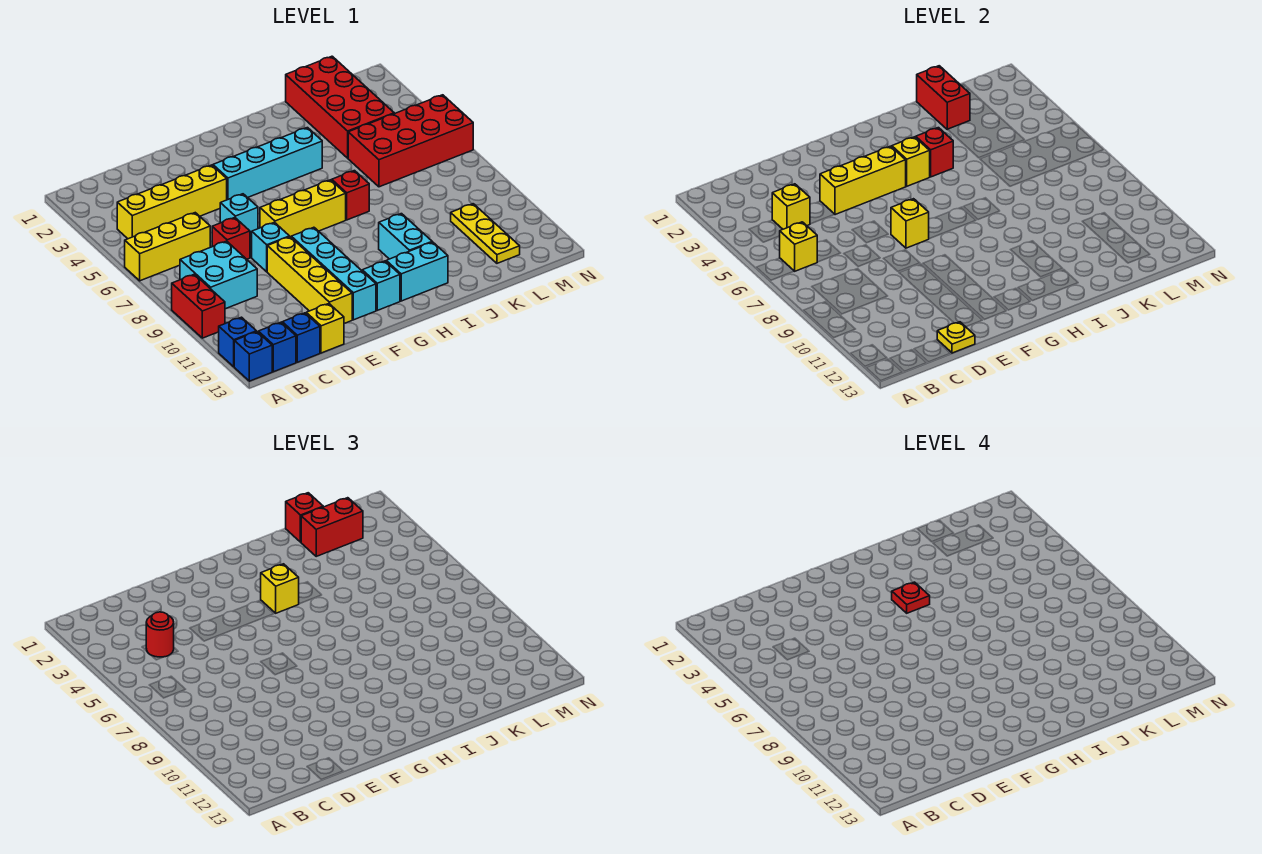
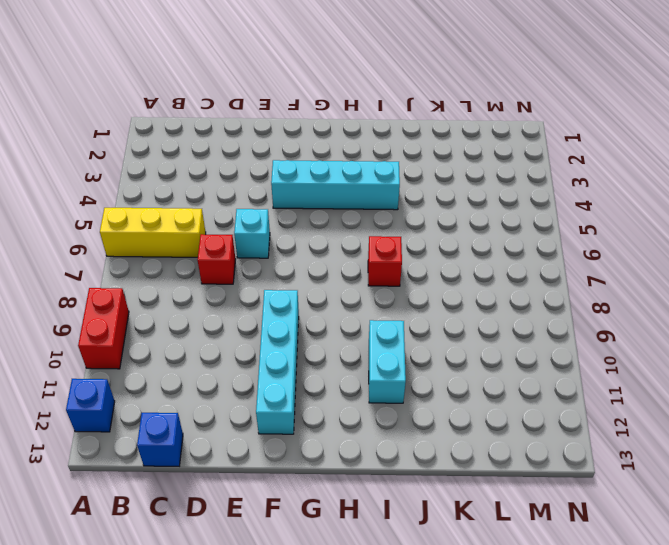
none -> blue 1x1 brick [234,332,272,381]
none -> yellow 1x4 brick [117,165,227,239]
none -> cyan 2x2 brick [180,241,257,309]
none -> blue 1x1 brick [258,322,296,372]

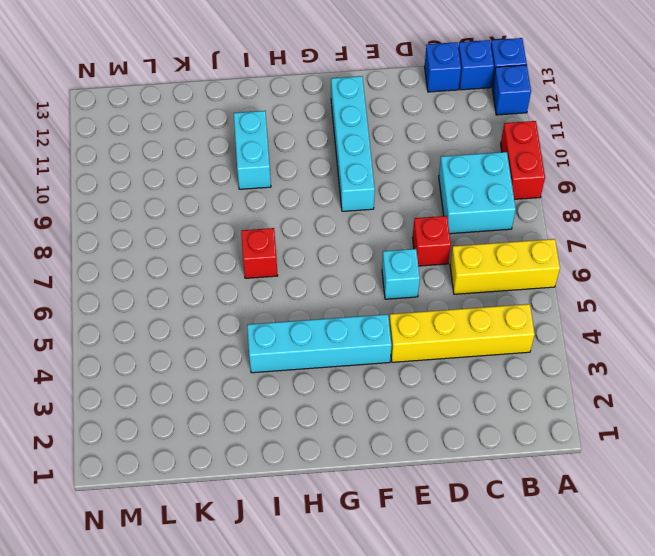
none -> yellow 1x1 brick [306,304,344,353]
none -> cyan 1x1 brick [252,222,289,272]
none -> yellow 1x4 brick [267,237,352,324]
none -> yellow 1x3 brick [260,180,346,237]

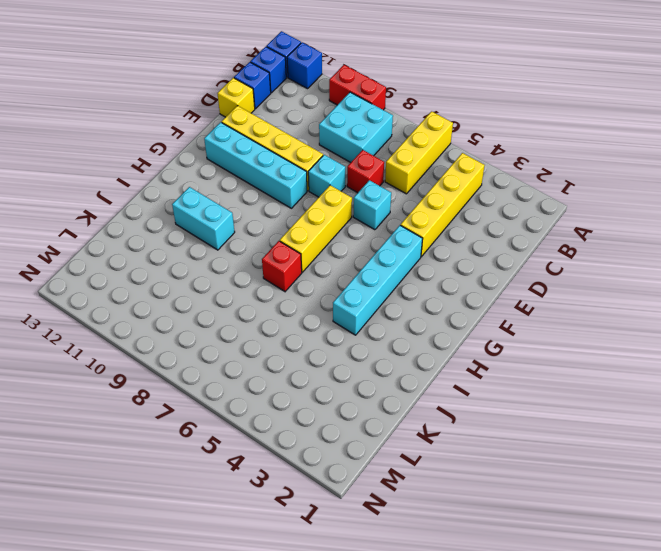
none -> cyan 1x1 brick [362,261,400,310]
none -> cyan 1x2 brick [386,242,448,301]
none -> red 2x4 brick [286,56,394,158]
none -> red 2x4 brick [348,95,473,187]

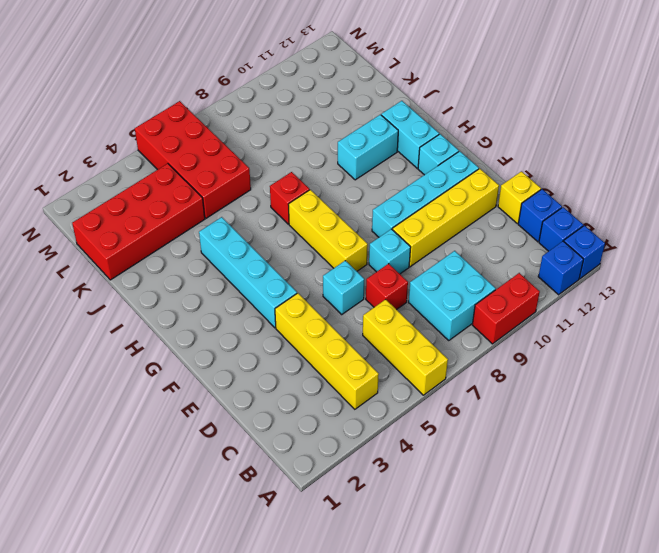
none -> yellow 1x3 plate [451,204,520,263]
none -> yellow 1x1 brick [780,222,817,271]
none -> yellow 1x1 brick [772,184,810,229]
none -> yellow 1x1 plate [937,322,975,353]

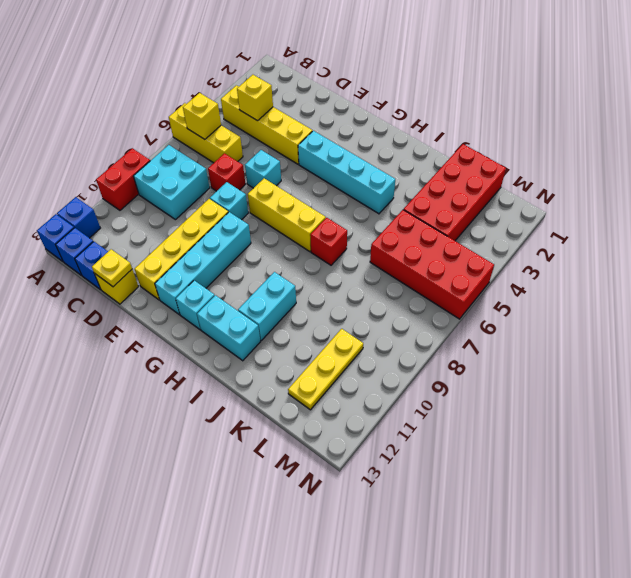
none -> yellow 1x3 brick [820,146,906,215]
none -> yellow 1x1 brick [891,199,929,248]
none -> yellow 1x1 brick [892,137,930,186]
none -> red 1x1 brick [916,128,953,177]

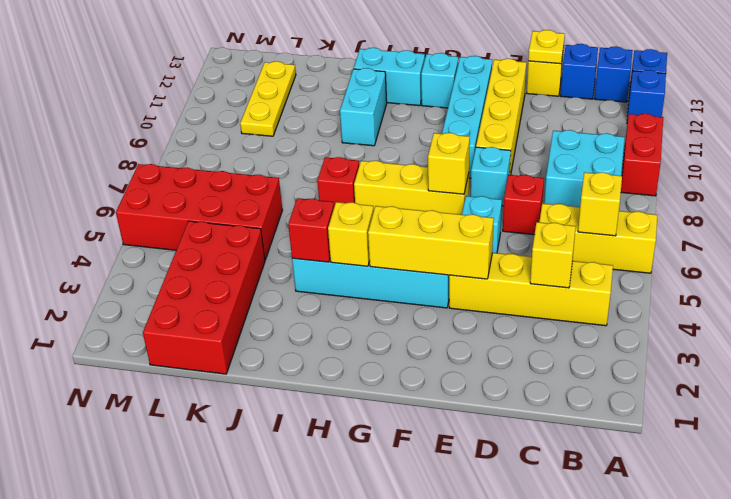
none -> red 1x2 brick [917,66,970,130]
none -> red 1x1 round brick [146,612,174,657]
none -> yellow 1x1 brick [261,564,299,613]
none -> red 1x1 brick [286,493,323,542]

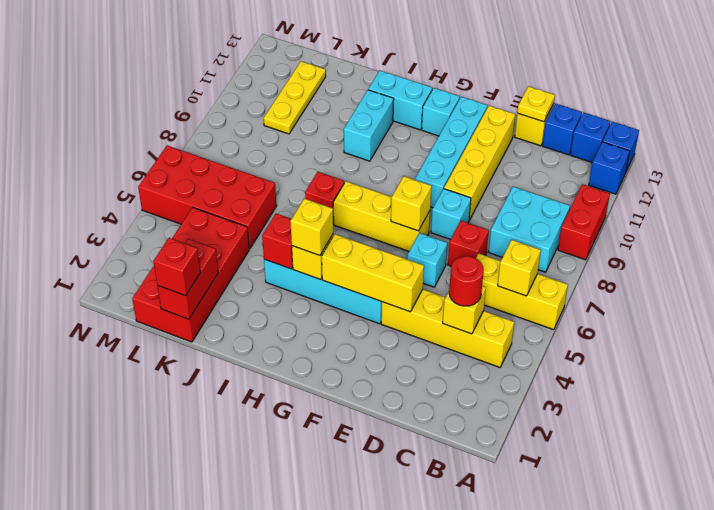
none -> red 1x2 brick [301,498,363,556]
none -> red 1x1 plate [892,582,930,613]

